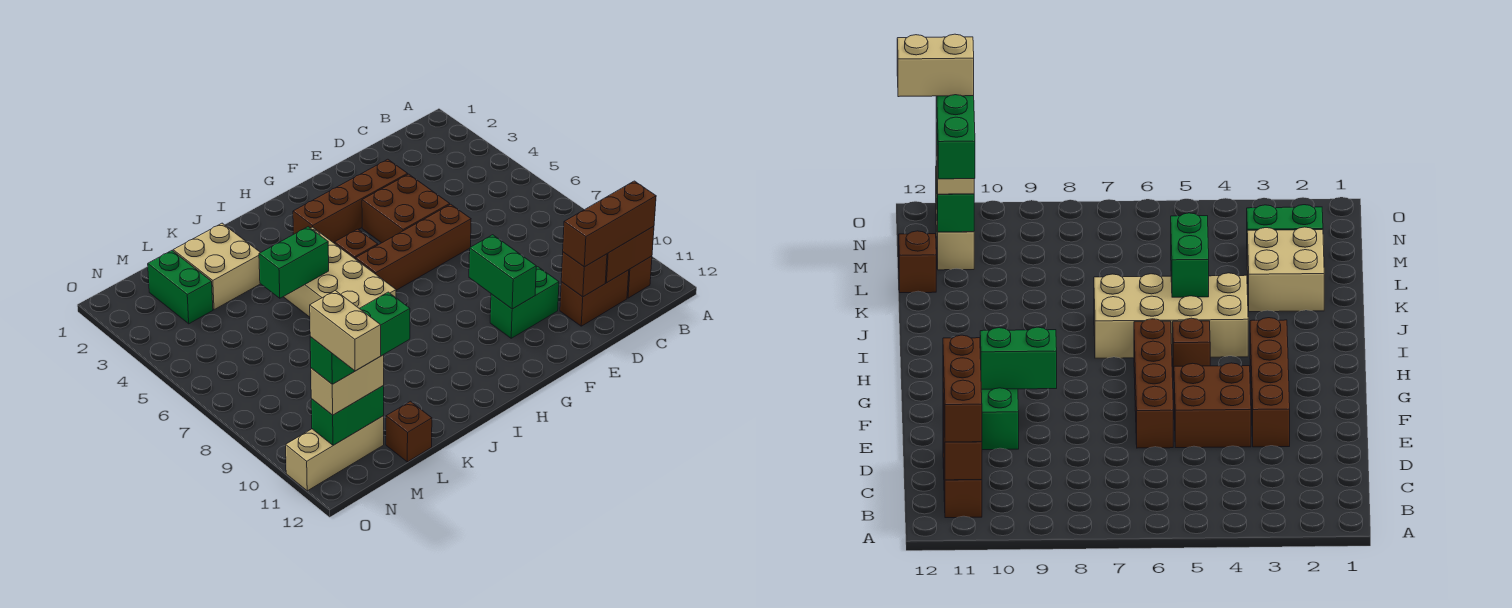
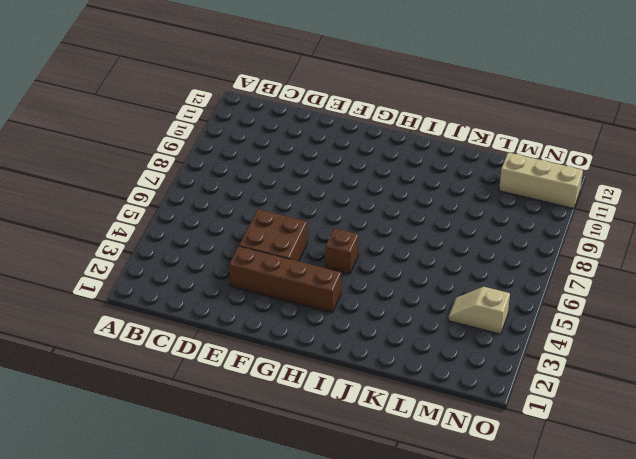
tan 1x2 slope [448,287,510,334] -> none
none -> brown 1x1 brick [627,256,652,298]
none -> brown 1x2 brick [560,270,629,326]
none -> brown 1x4 brick [356,204,471,290]

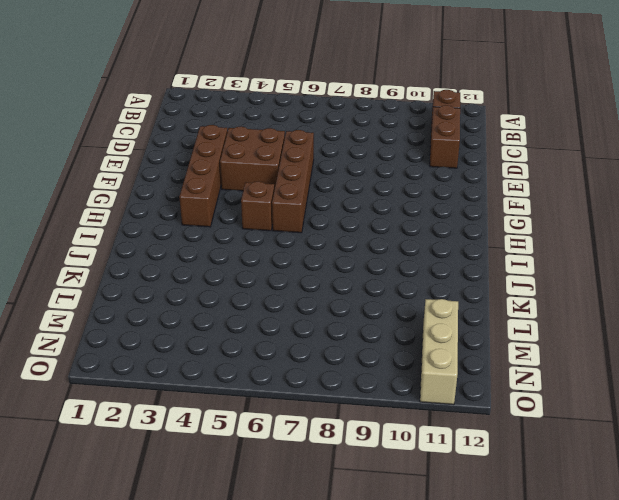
none -> green 1x2 brick [490,267,559,338]
none -> tan 2x4 brick [284,227,396,317]
none -> tan 2x2 brick [173,223,261,310]

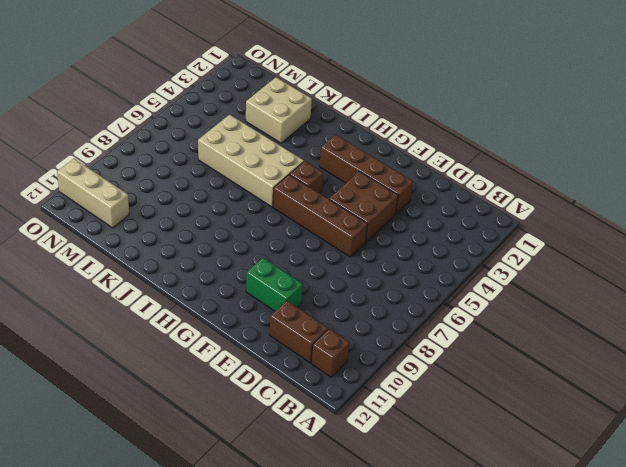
tan 2x4 brick [198,115,304,207] -> tan 2x4 brick turned to [284,227,396,317]
none -> brown 1x1 brick [386,401,432,462]
none -> green 1x2 brick [148,251,213,324]
none -> brown 1x2 brick [605,226,654,283]

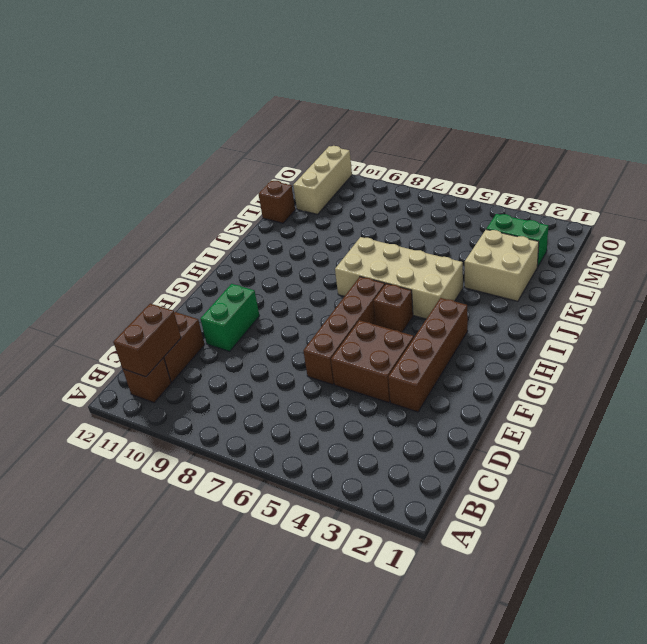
none -> brown 1x1 brick [561,252,607,297]
none -> green 1x2 brick [469,235,536,309]
none -> green 1x2 brick [259,227,329,298]

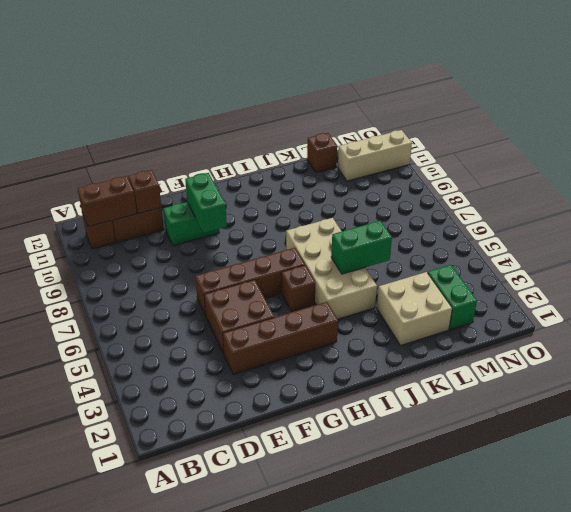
none -> green 1x2 brick [311,386,384,445]
none -> brown 1x3 brick [563,181,656,267]
none -> tan 1x2 brick [311,355,384,415]

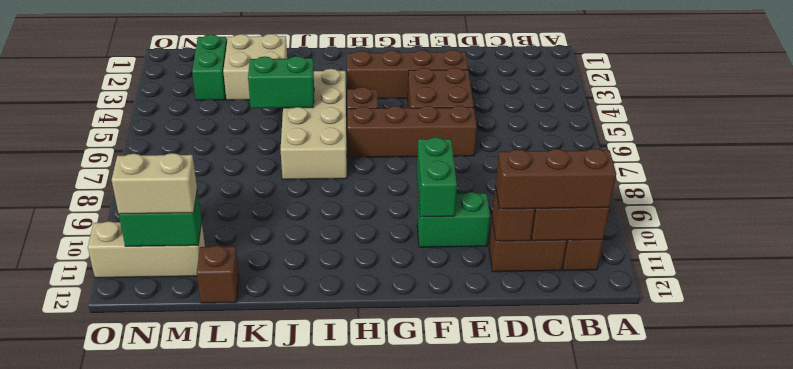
none -> green 1x3 brick [310,292,410,384]
none -> tan 1x2 brick [310,290,381,371]

